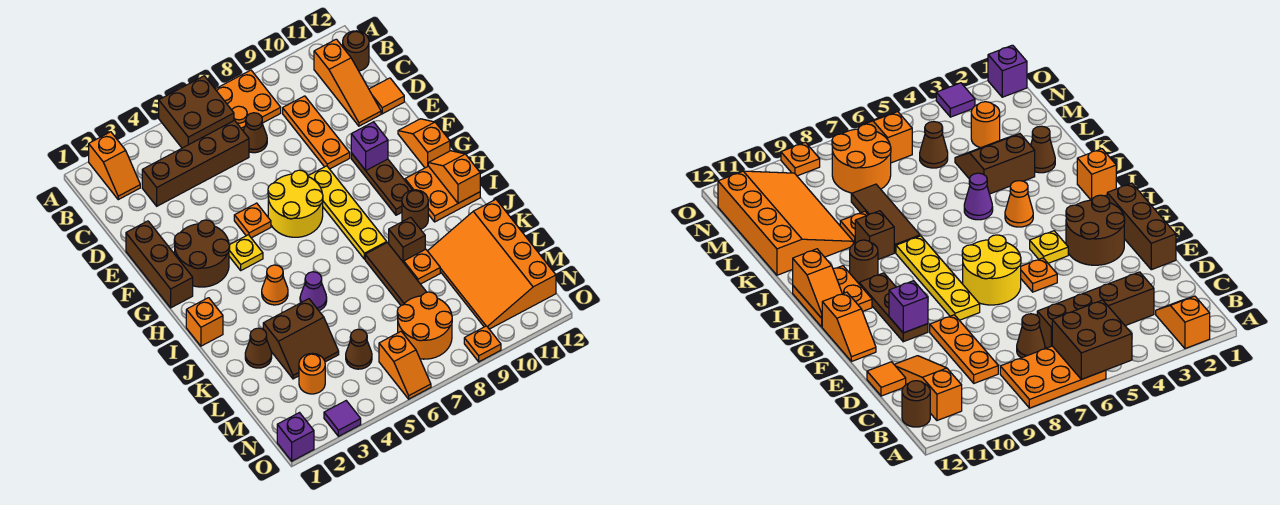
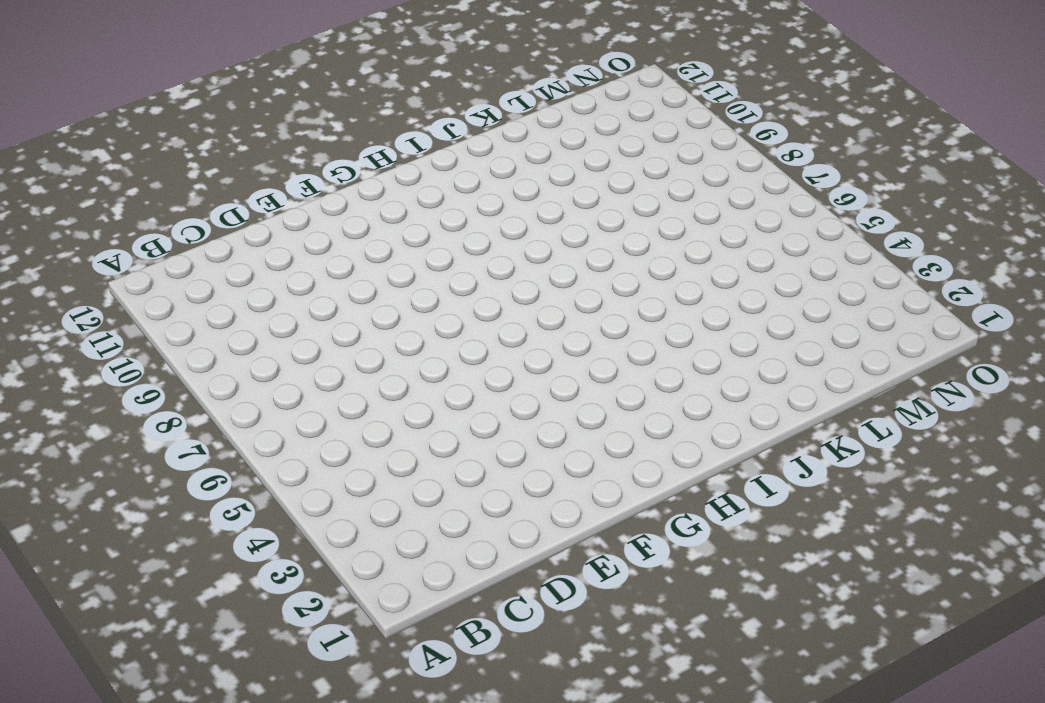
none -> orange 1x2 slope [89,132,140,200]
none -> orange 2x3 plate [215,70,281,130]
none -> orange 1x3 slope [314,39,381,126]
none -> brown 1x1 round brick [343,31,369,71]

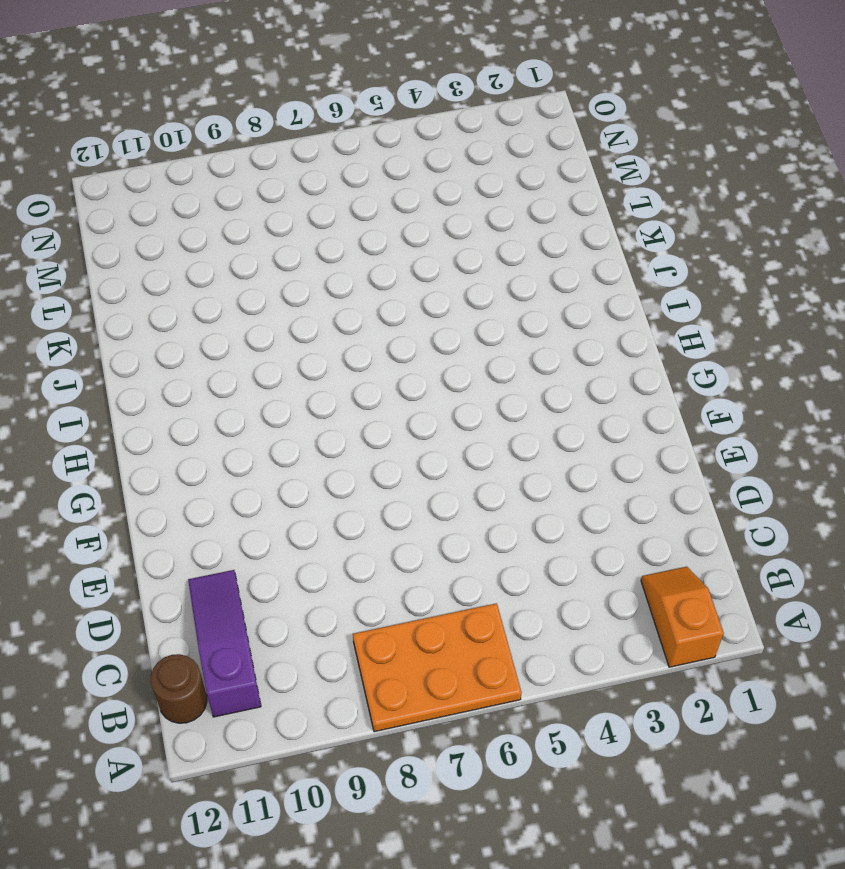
purple 1x3 slope [188,570,261,717] -> orange 1x3 slope [314,39,381,126]
none -> brown 1x4 brick [142,121,249,206]
none -> brown 1x1 cone [243,113,267,153]
none -> orange 1x3 plate [283,96,350,169]
none -> orange 1x1 tile [369,78,404,114]

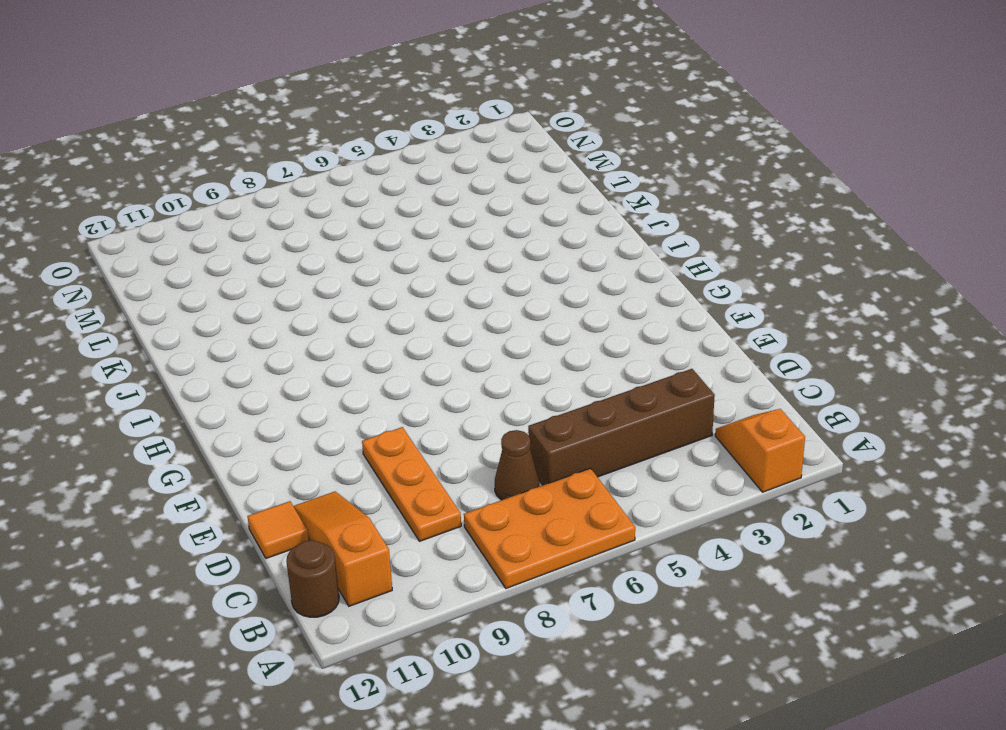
none -> brown 1x3 brick [126,221,193,308]
none -> brown 2x2 round brick [174,220,230,287]
none -> orange 1x1 plate [234,203,271,238]
none -> yellow 2x2 round brick [268,170,323,237]

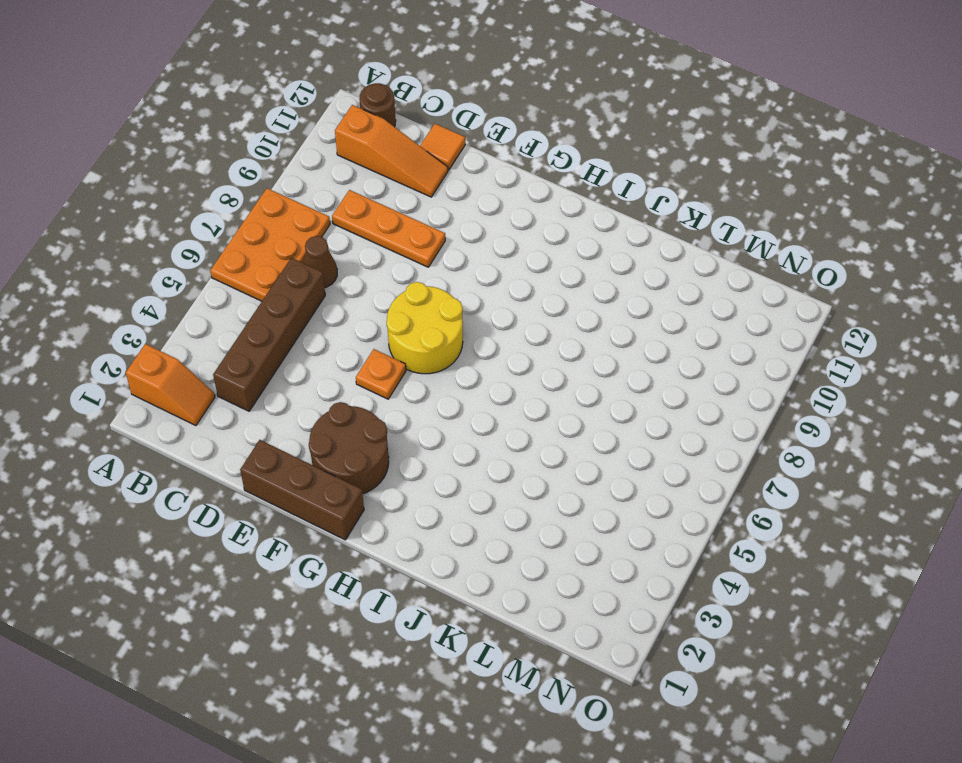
none -> yellow 1x4 plate [308,166,387,259]
none -> brown 1x3 plate [351,153,412,215]
none -> orange 1x2 slope [398,119,450,168]
none -> yellow 1x1 plate [229,235,263,270]

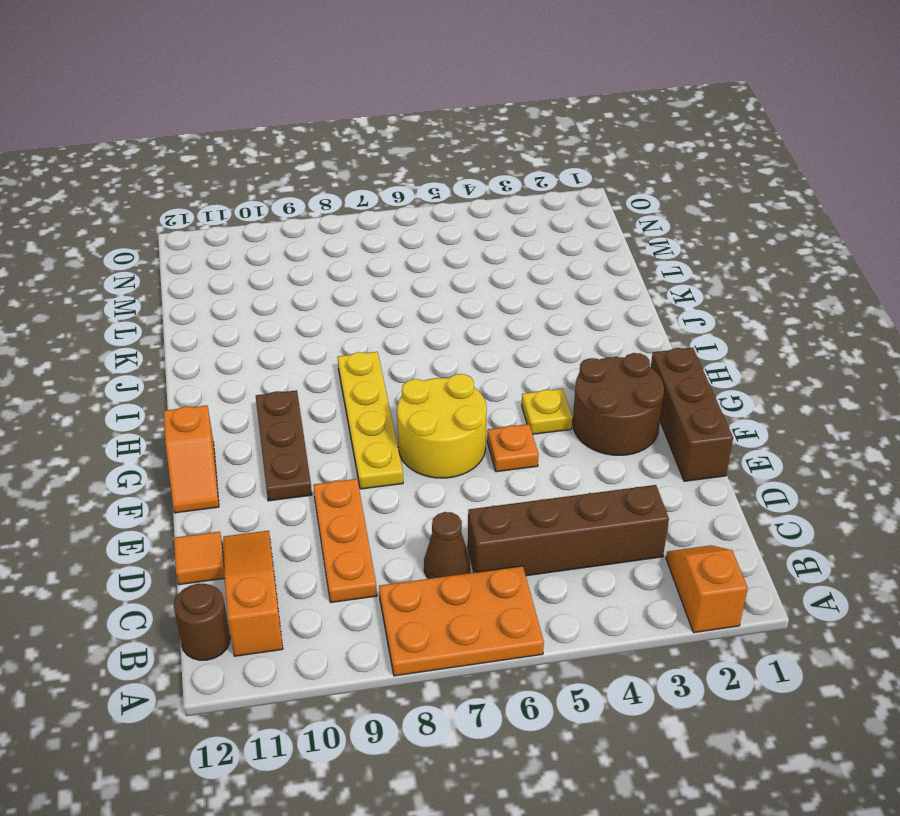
none -> orange 2x2 plate [405,166,480,222]
none -> orange 1x1 brick [186,298,223,346]
none -> orange 1x1 cone [262,265,288,305]
none -> brown 1x1 round brick [402,190,428,229]

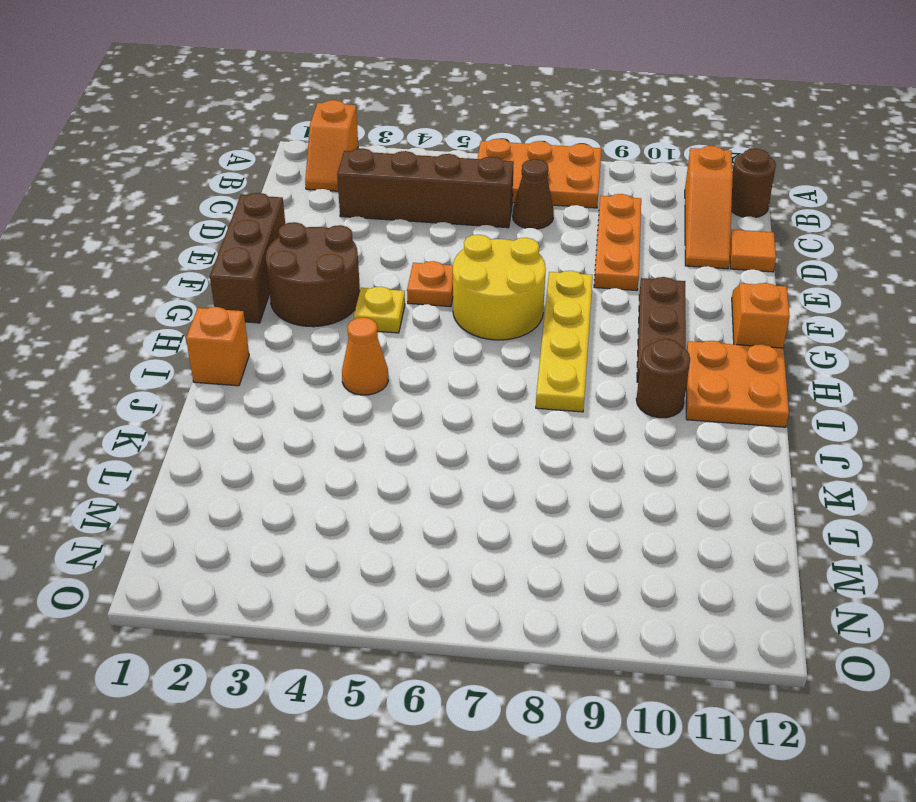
none -> purple 1x1 cone [300,272,327,310]
none -> brown 1x3 tile [365,243,427,305]
none -> brown 1x1 brick [389,217,425,263]
none -> brown 1x1 cone [245,328,272,368]

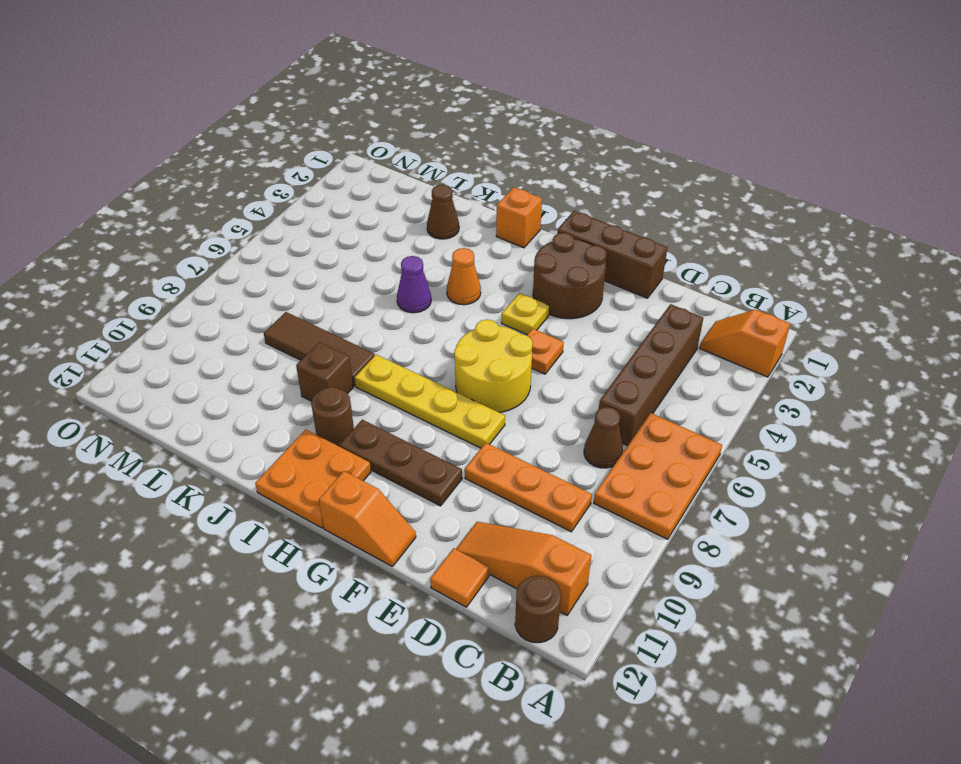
none -> brown 2x2 slope [263,299,339,379]
none -> orange 1x1 plate [404,249,440,284]
none -> orange 3x4 slope [428,199,556,329]
none -> orange 1x1 round brick [299,353,325,394]

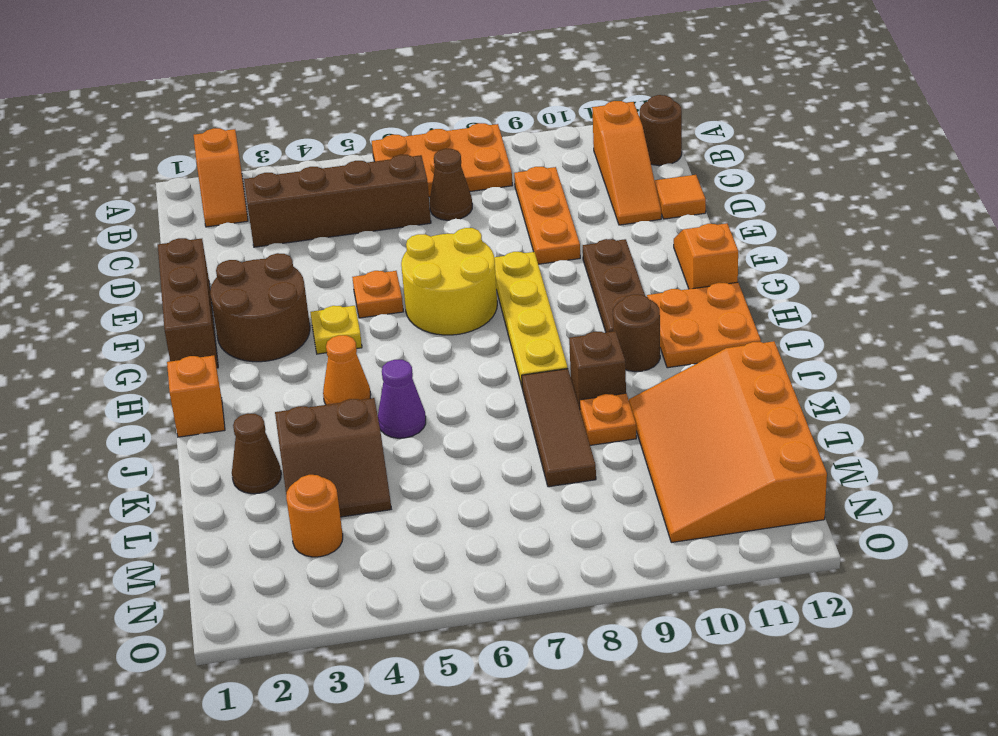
none -> brown 1x1 cone [346,329,372,369]
none -> orange 2x2 round brick [397,292,452,359]
none -> orange 1x2 slope [379,332,431,399]
none -> purple 1x1 brick [277,413,314,461]

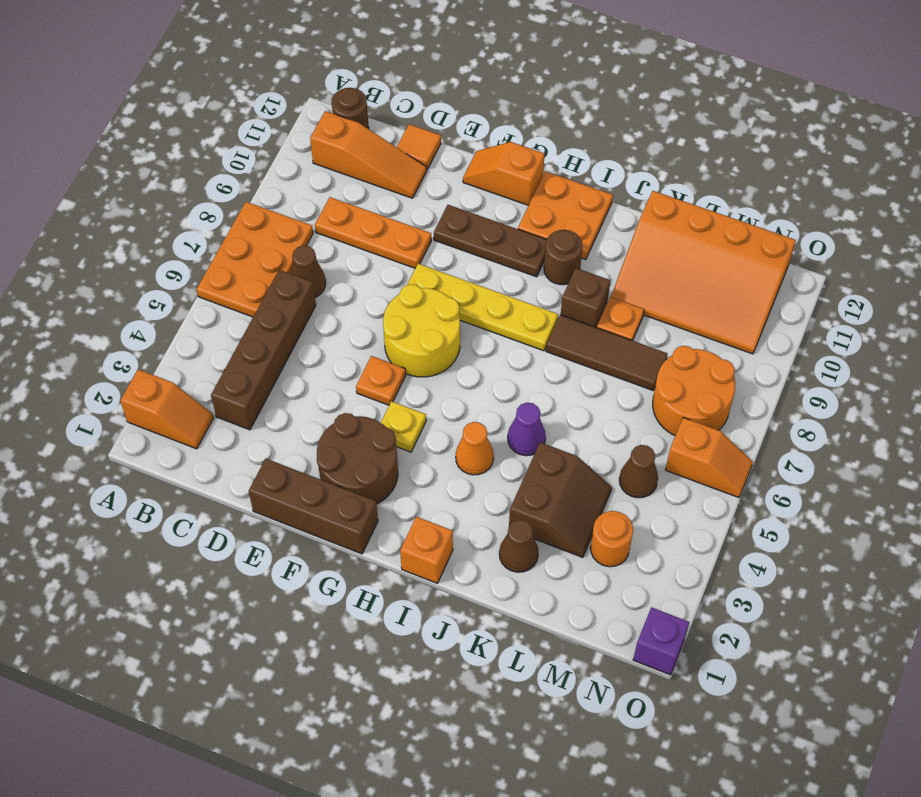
none -> purple 1x1 tile [324,401,361,436]
none -> orange 1x1 plate [464,326,501,362]
none -> brown 2x2 brick [159,76,234,148]
none -> purple 1x1 brick [351,122,388,170]

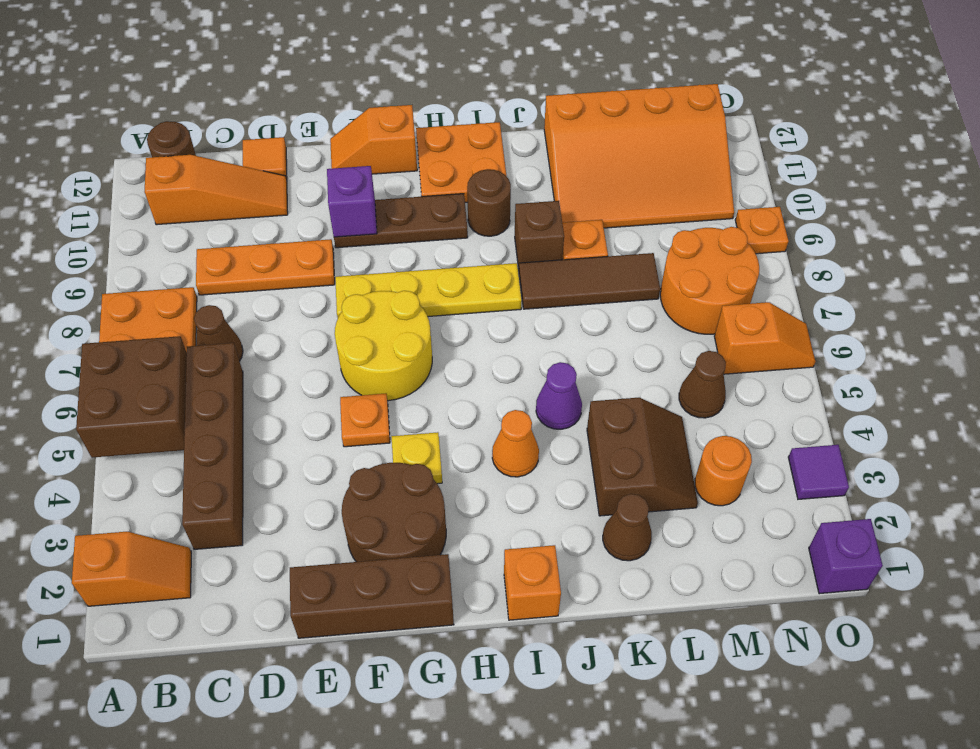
none -> orange 1x2 slope [428,151,480,203]

